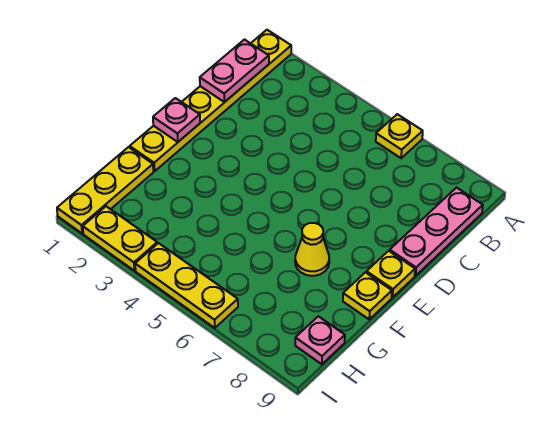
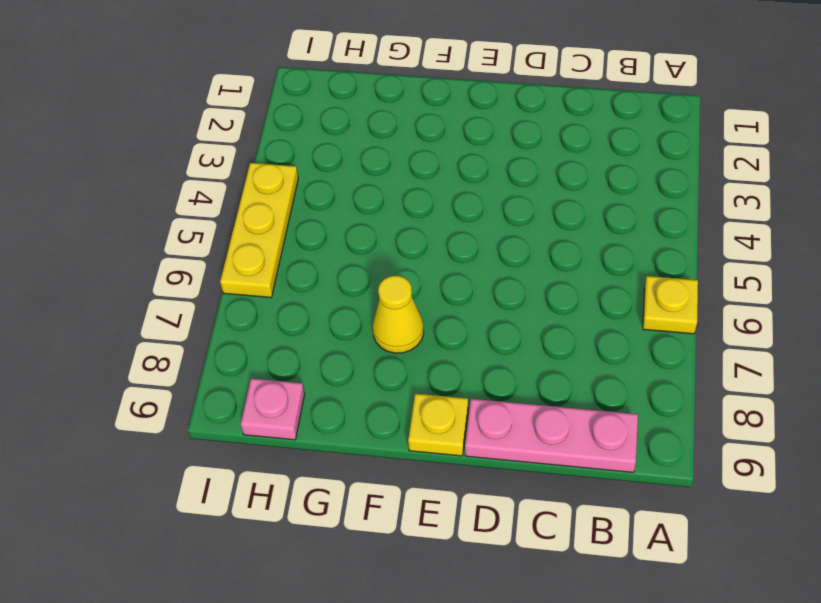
none -> yellow 1x6 plate [130,30,291,171]
none -> yellow 1x1 plate [343,272,392,319]
none -> yellow 1x3 plate [57,147,153,233]

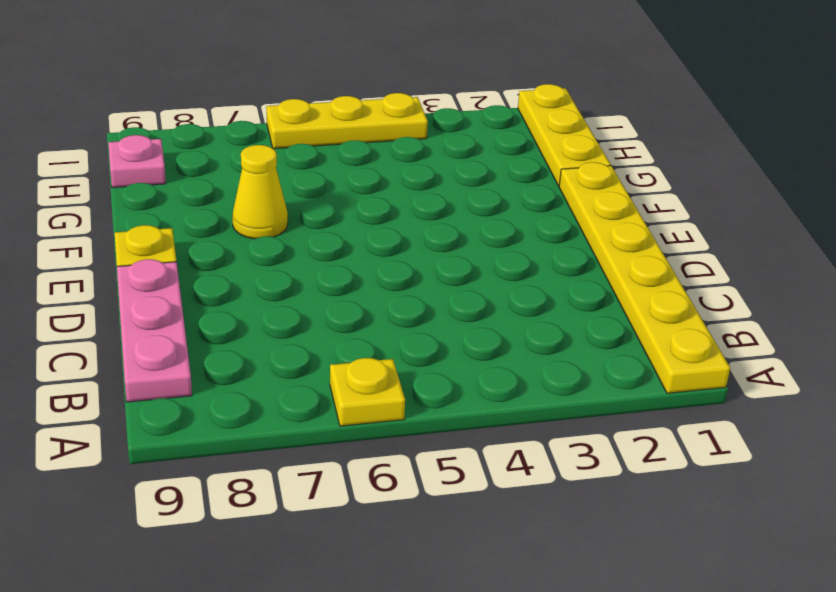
none -> yellow 1x1 plate [343,272,392,319]
none -> yellow 1x2 plate [83,206,157,271]
none -> pink 1x2 plate [200,40,269,102]

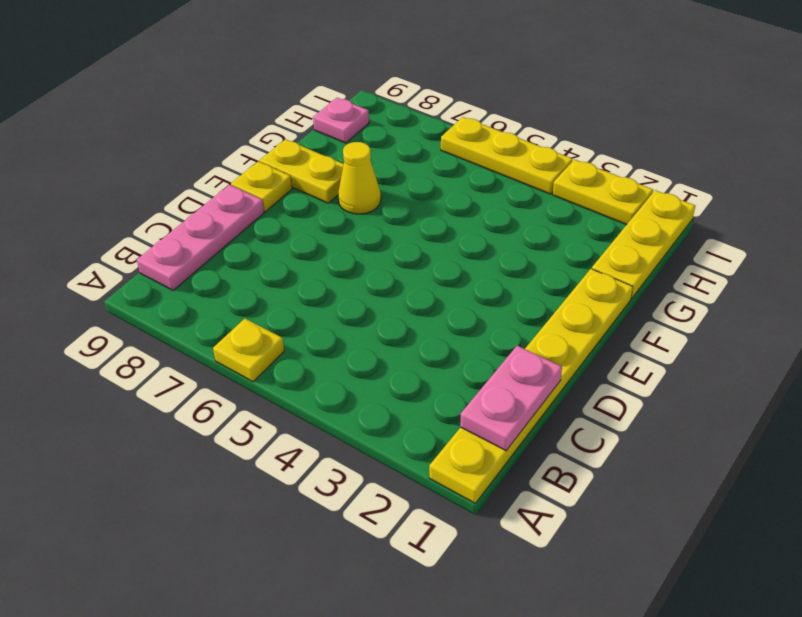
yellow 1x2 plate [260,139,344,203] -> yellow 1x1 plate [343,272,392,319]
none -> pink 1x1 plate [153,98,200,142]

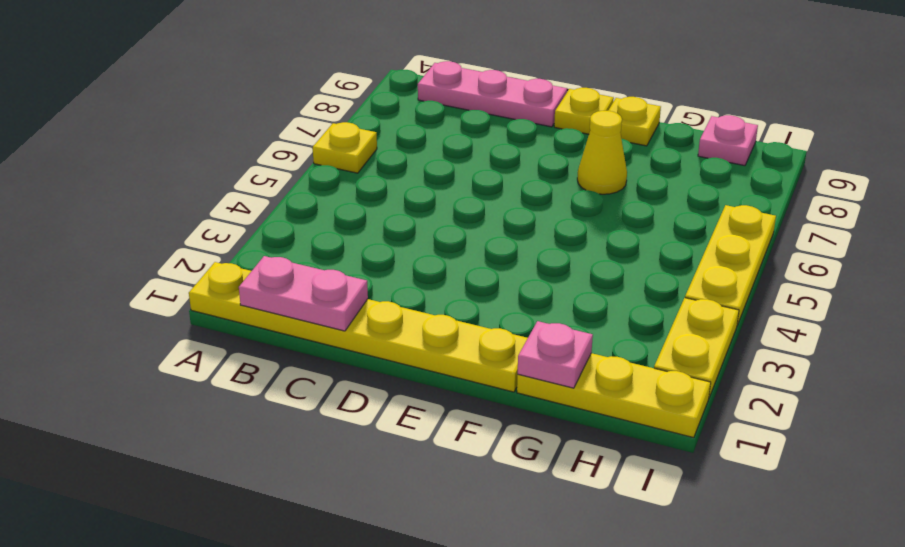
pink 1x1 plate [518,321,593,388] -> pink 1x1 plate moved to [153,98,200,142]

